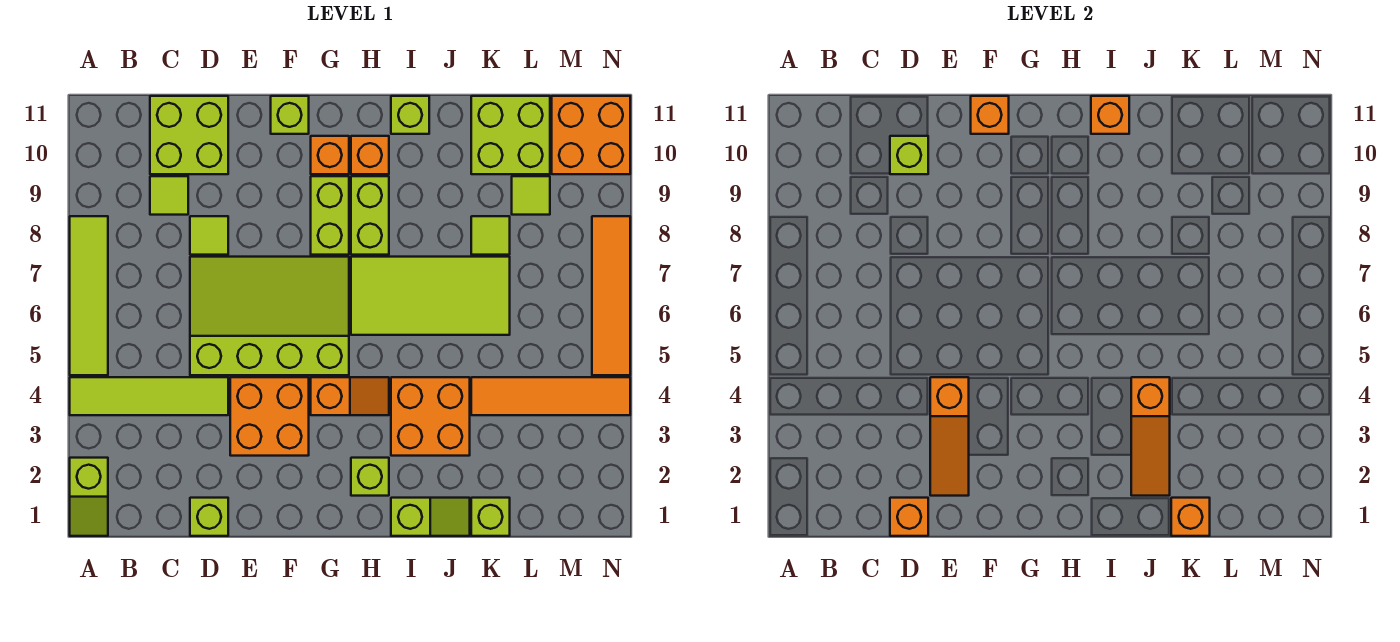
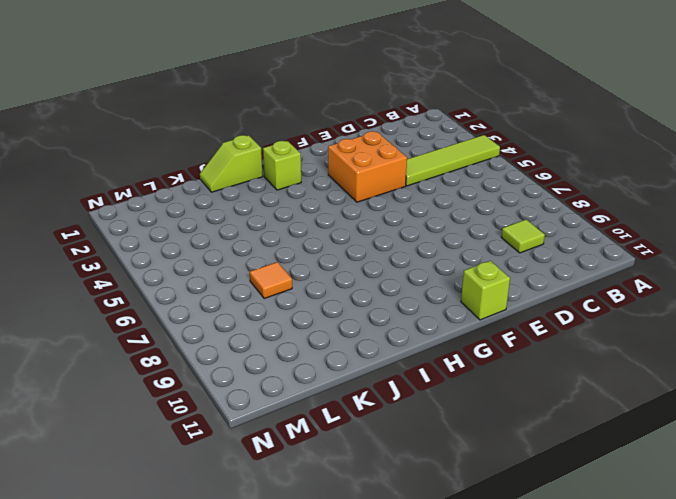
orange 1x1 tile [250,262,292,299] -> lime 2x4 tile [351,257,510,335]
none -> lime 1x2 slope [70,458,108,536]
none -> lime 1x4 tile [70,216,108,375]
none -> lime 2x2 brick [150,96,228,174]
none -> lime 1x1 brick [190,498,228,536]

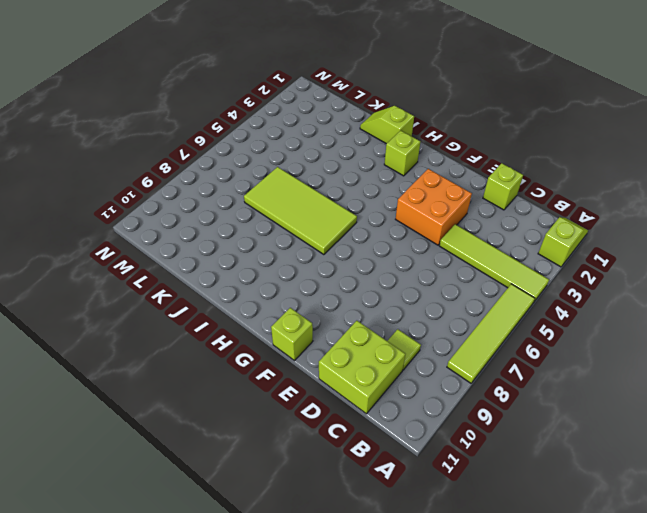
none -> lime 3x4 slope [190,257,349,375]
none -> lime 1x1 tile [190,216,228,255]
none -> orange 1x2 slope [311,377,389,415]
none -> lime 1x2 brick [311,176,349,255]

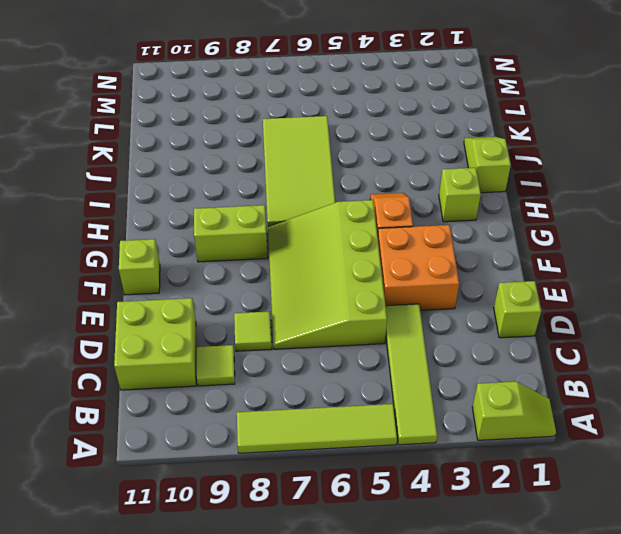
none -> orange 1x1 brick [311,136,349,174]
none -> lime 1x2 brick [351,176,389,255]
none -> orange 1x1 brick [351,136,389,174]
none -> orange 2x2 brick [391,377,470,456]

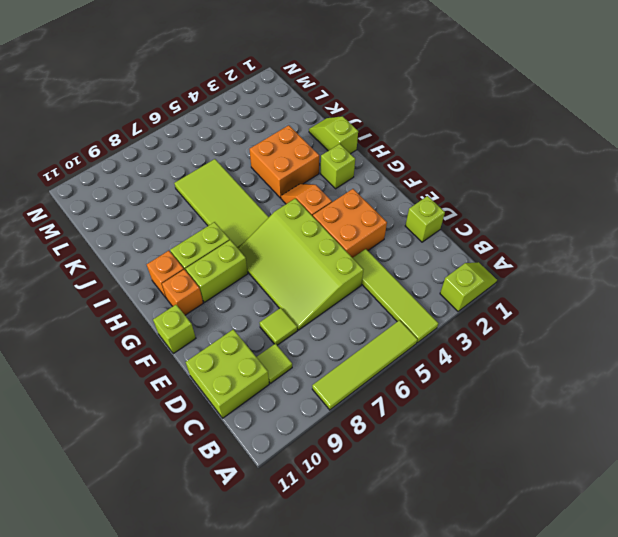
none -> lime 1x1 brick [391,96,429,134]
none -> lime 1x1 brick [471,498,510,536]
none -> orange 1x4 tile [471,377,630,415]
none -> lime 1x1 tile [471,216,510,255]

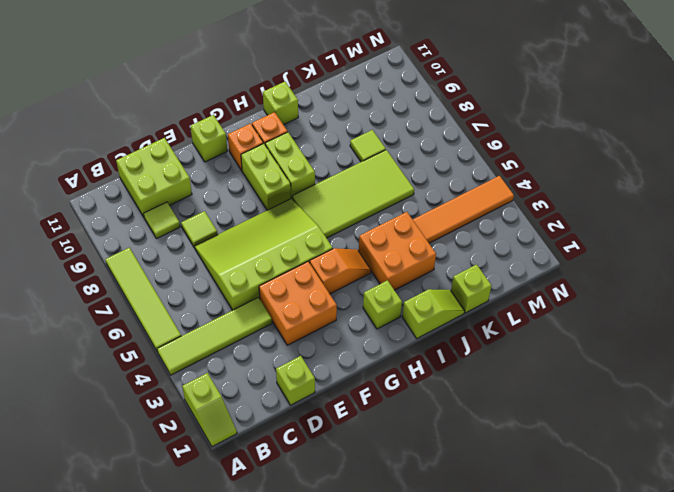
none -> lime 2x2 brick [471,96,550,174]
none -> lime 1x1 tile [512,176,550,215]
none -> orange 2x2 brick [552,96,630,174]
none -> orange 1x4 tile [592,216,630,375]

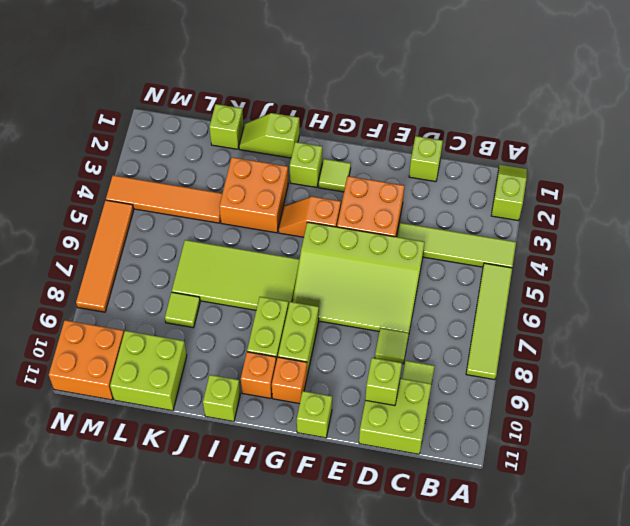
lime 1x1 tile [319,159,351,192] -> lime 1x1 tile moved to [512,176,550,215]
none -> orange 1x1 brick [890,498,928,536]
none -> orange 1x3 slope [930,377,969,496]
none -> orange 1x1 brick [971,96,1009,134]
none -> orange 1x1 brick [1091,96,1129,134]

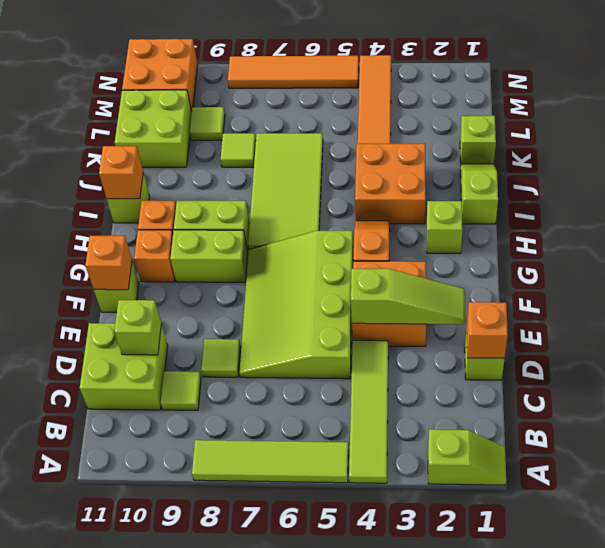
lime 1x3 slope [351,269,465,324] -> orange 1x3 slope [930,377,969,496]
none -> orange 1x3 slope [1131,377,1170,496]
none -> orange 1x1 brick [1171,498,1210,536]

